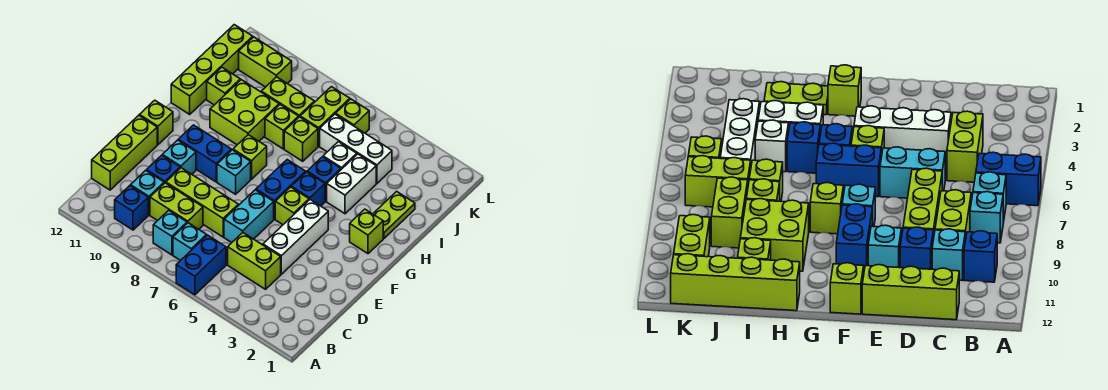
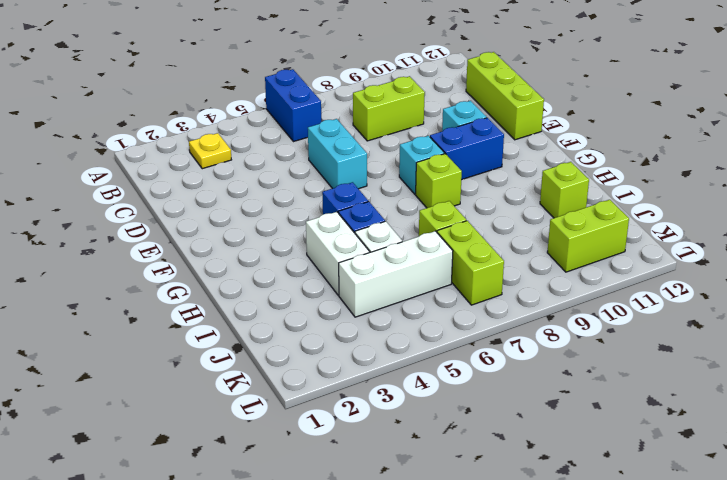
yellow 1x1 plate [189,133,231,169] -> none
none -> cyan 1x1 brick [173,223,207,261]
none -> cyan 1x1 brick [153,210,187,255]
none -> blue 1x1 brick [115,186,148,230]
none -> lime 1x2 brick [228,233,281,289]

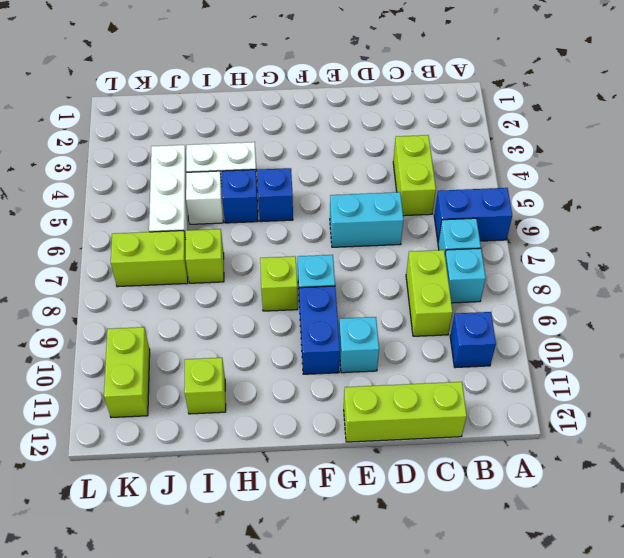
none -> cyan 1x1 brick [131,170,164,215]
none -> white 1x3 brick [263,200,328,274]
none -> lime 1x3 brick [166,168,238,237]
none -> blue 1x1 brick [146,155,180,183]

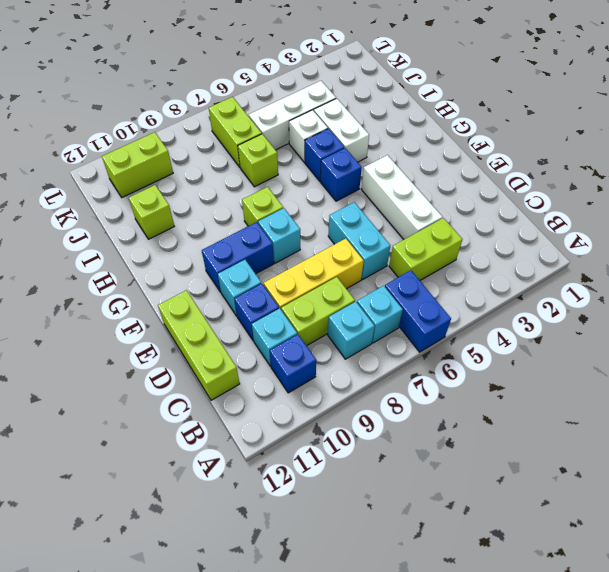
yellow 1x3 brick [264,238,364,309] -> lime 1x3 brick [166,168,238,237]
none -> lime 1x1 brick [275,187,309,225]
none -> blue 1x2 brick [256,160,306,219]
none -> lime 1x1 brick [139,100,173,145]
none -> lime 1x1 brick [350,209,383,254]

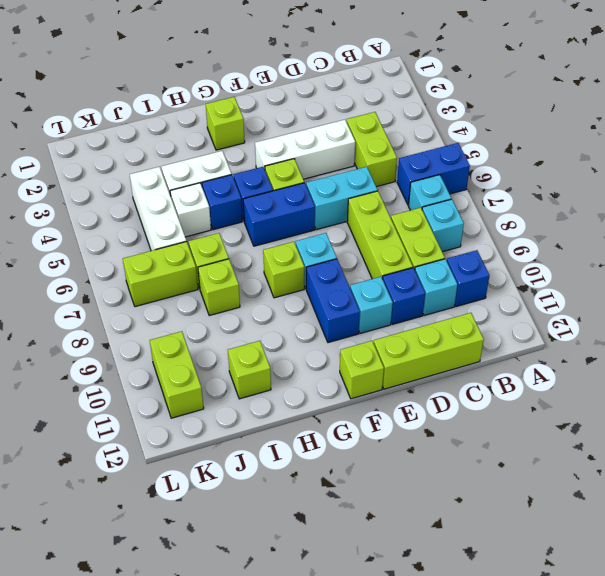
none -> lime 1x2 plate [373,191,415,238]
none -> lime 2x2 brick [210,80,279,145]
none -> lime 1x4 brick [171,25,253,114]
none -> lime 1x2 brick [261,77,314,117]

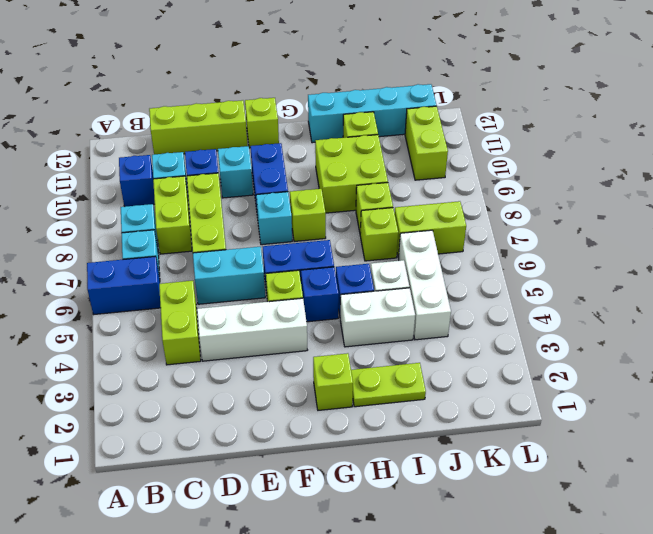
cyan 1x4 brick [308,84,437,143] -> lime 1x4 brick [171,25,253,114]
none -> lime 1x2 brick [261,77,314,117]
none -> lime 1x1 brick [336,99,369,133]

